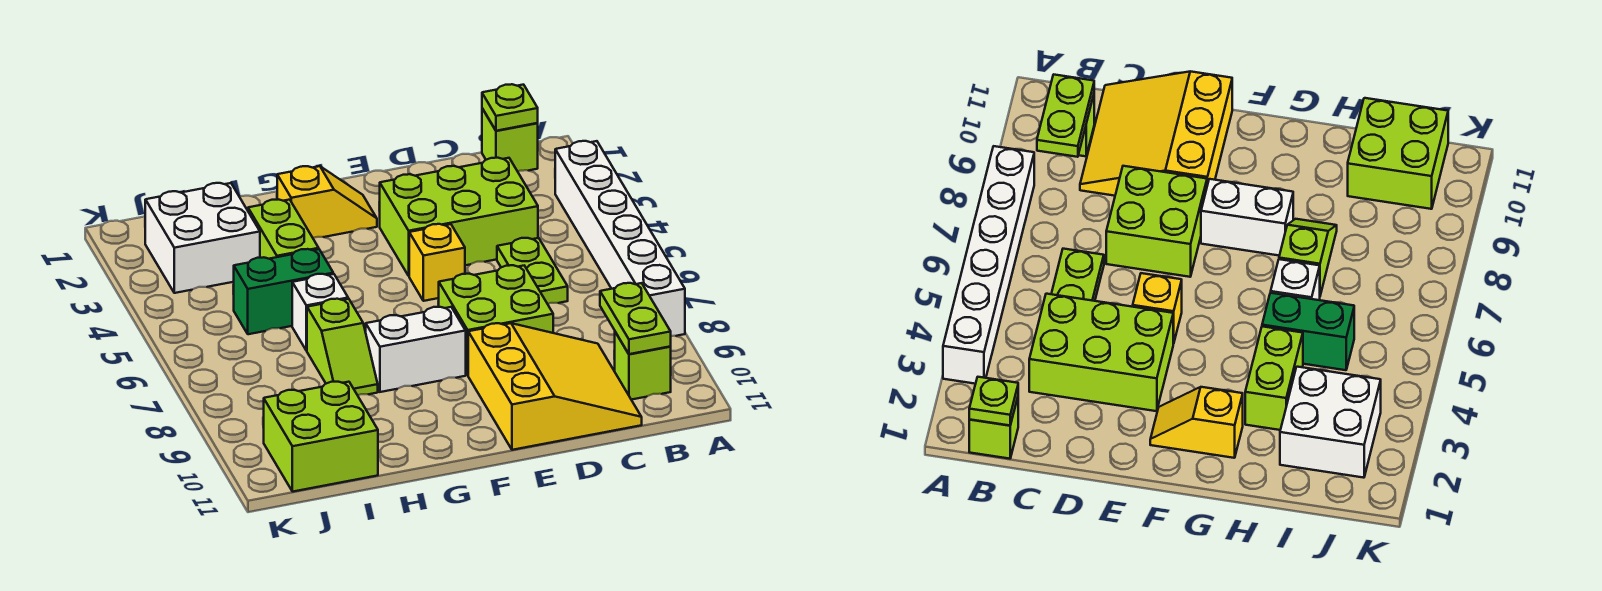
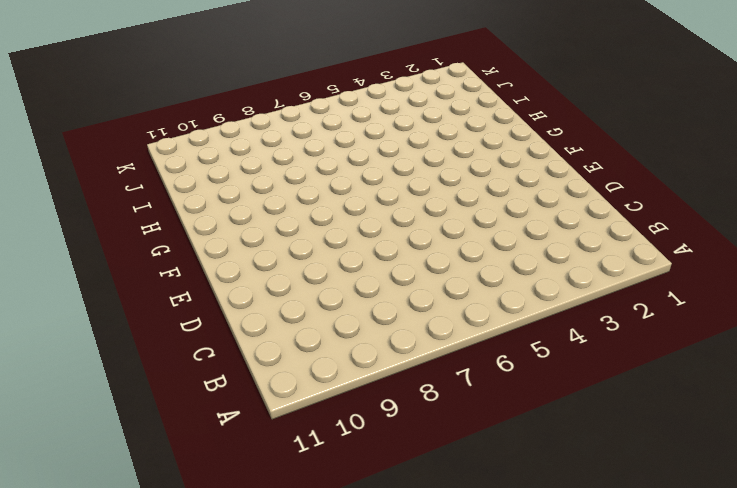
none -> white 1x6 brick [555,141,685,336]
none -> lime 1x1 brick [482,108,538,171]
none -> lime 1x1 brick [614,332,671,400]

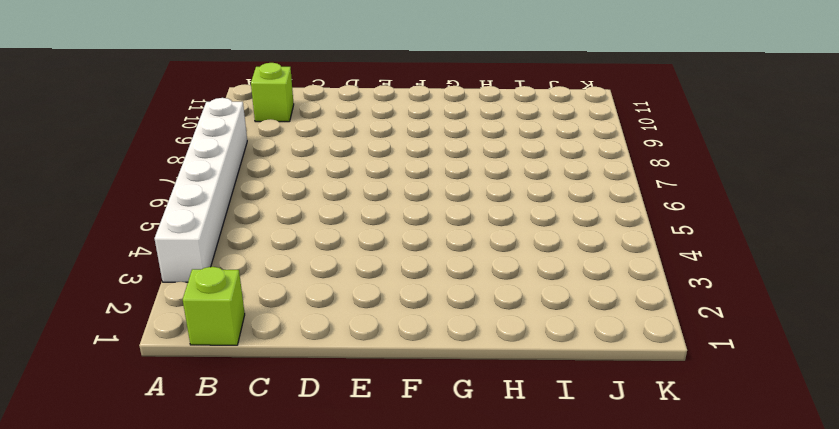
none -> lime 2x3 brick [379,158,538,276]
none -> lime 1x2 plate [497,238,568,304]
none -> yellow 3x3 slope [468,323,642,450]

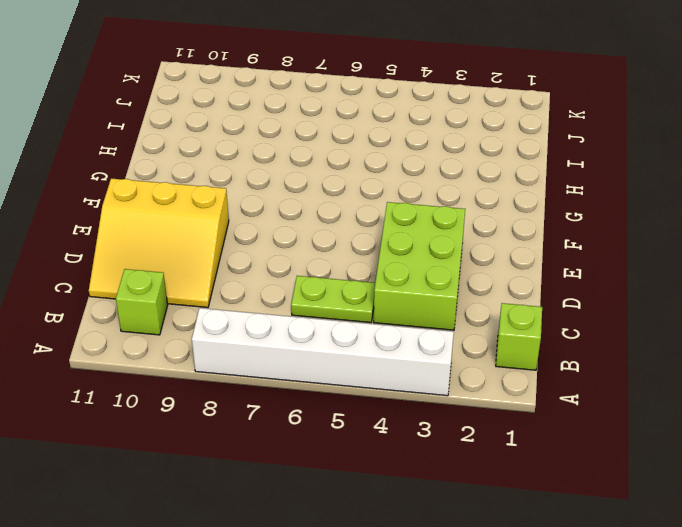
none -> lime 2x2 brick [438,265,553,375]
none -> yellow 1x1 brick [409,224,465,301]
none -> yellow 1x2 slope [277,166,377,238]

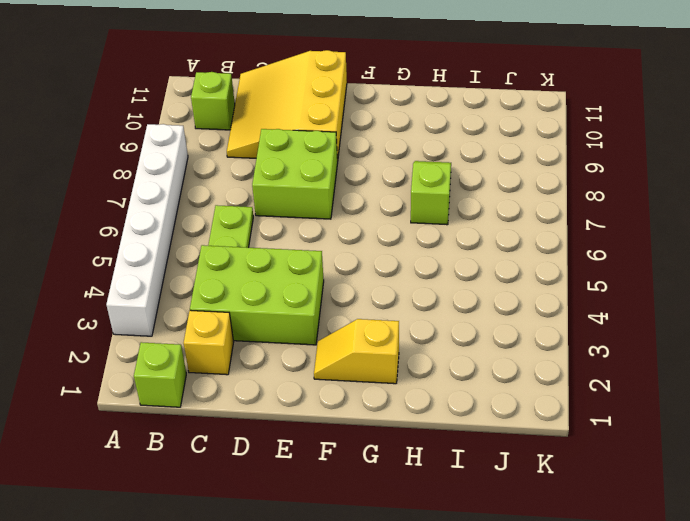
yellow 1x1 brick [184,310,234,375] -> yellow 1x1 brick moved to [409,224,465,301]
none -> white 1x2 brick [366,307,466,392]
none -> lime 1x2 brick [248,199,319,259]
none -> green 1x2 brick [233,249,333,334]

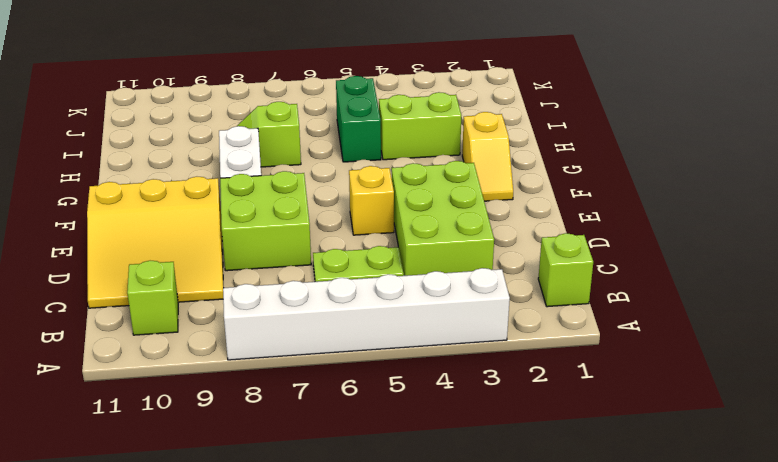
none -> white 1x1 brick [292,274,348,351]
none -> white 2x2 brick [145,183,260,293]
none -> lime 2x2 brick [264,382,378,492]

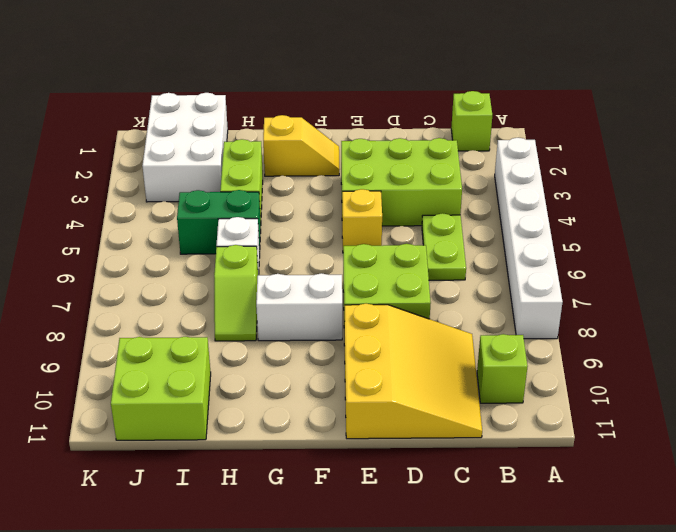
white 2x3 brick [142,93,228,202] -> white 2x2 brick [145,183,260,293]
none -> lime 1x1 plate [482,84,538,131]
none -> lime 1x2 plate [600,283,671,354]

